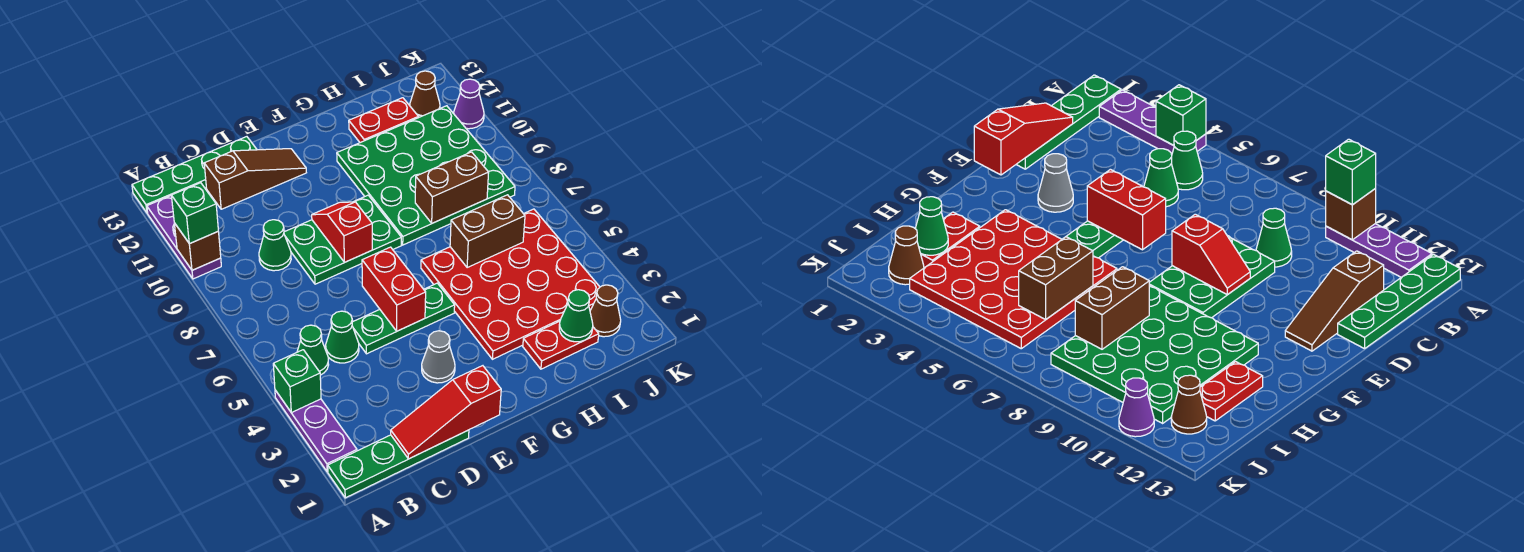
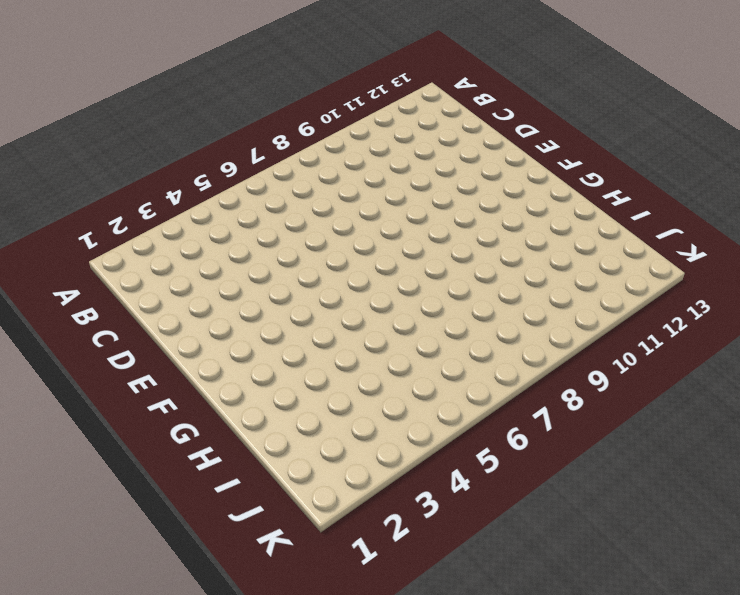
none -> green 1x4 plate [328,430,469,498]
none -> purple 1x3 plate [275,390,357,472]
none -> purple 1x3 plate [147,196,221,279]

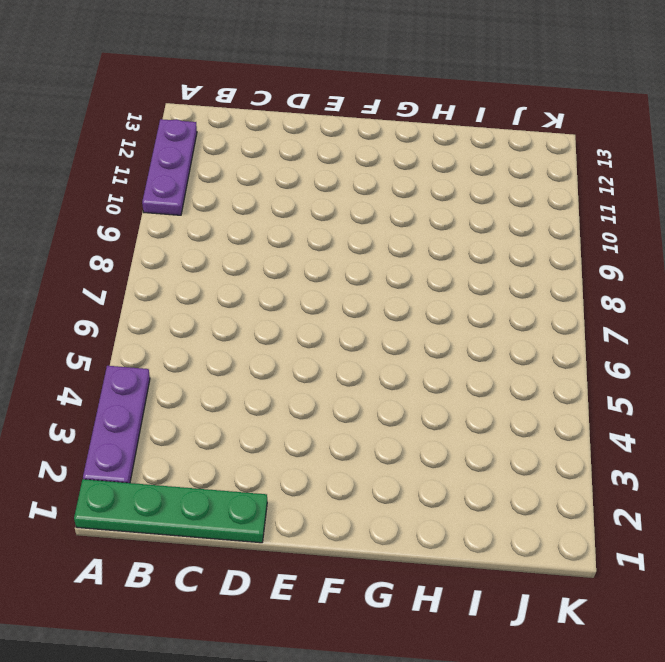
none -> green 1x4 plate [132,137,257,213]
none -> green 1x1 cone [297,325,329,375]
none -> green 1x1 cone [326,311,359,363]

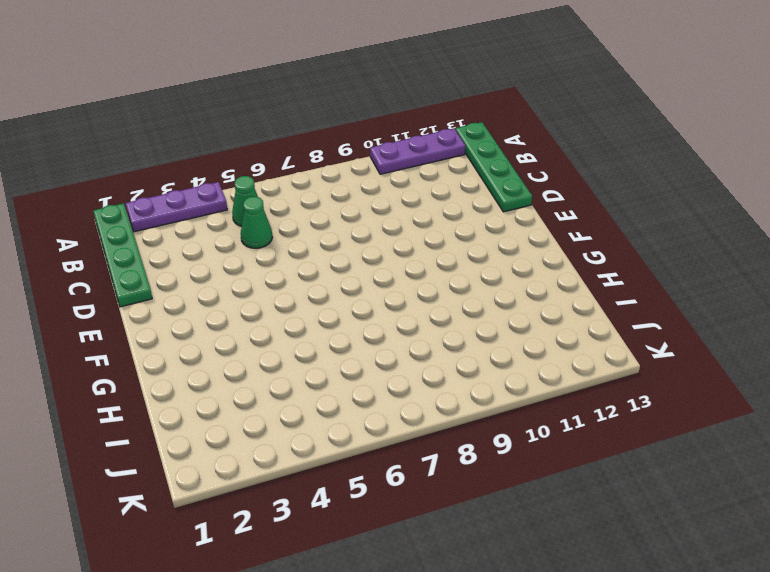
none -> green 1x1 cone [259,220,291,271]
none -> brown 1x3 slope [204,149,306,209]
none -> green 1x3 plate [352,283,455,354]

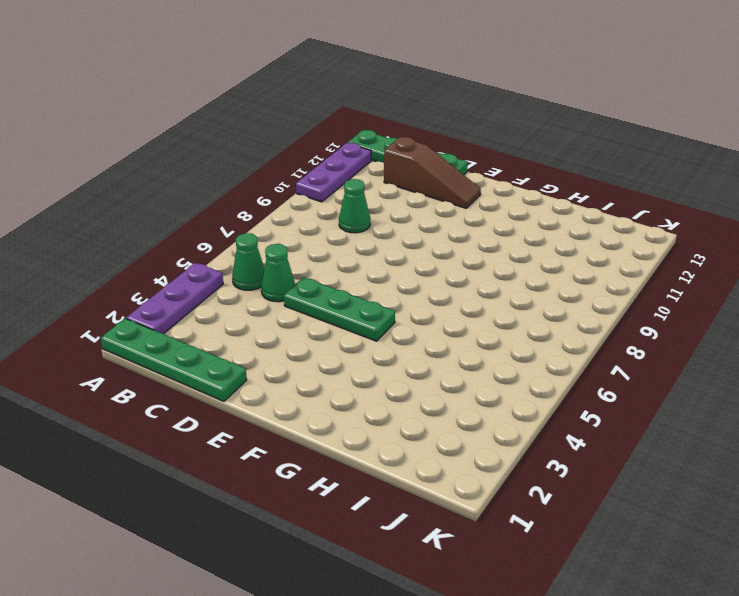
none -> green 2x3 plate [284,195,401,284]
none -> grey 1x1 cone [422,331,455,383]
none -> red 4x4 plate [421,209,600,359]

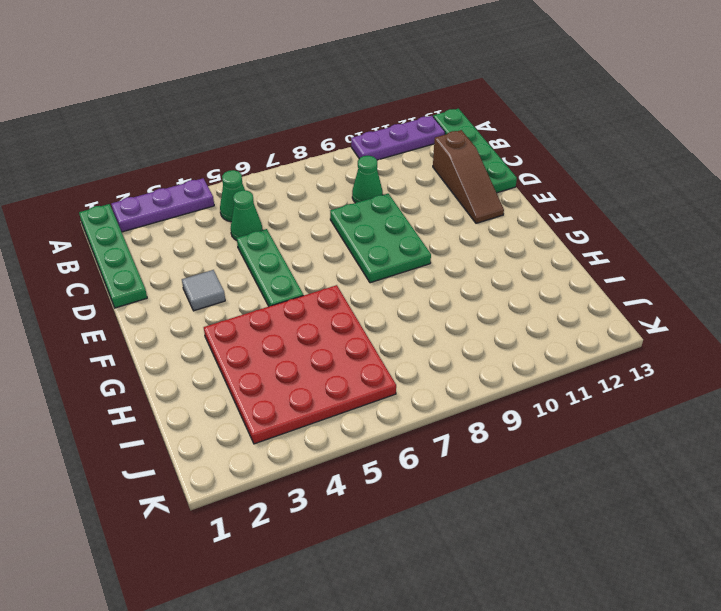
grey 1x1 tile [182,270,225,311] -> grey 1x1 cone [422,331,455,383]
none -> green 4x4 plate [337,106,515,245]
none -> red 1x2 plate [523,321,599,369]
none -> red 1x2 plate [349,98,418,143]

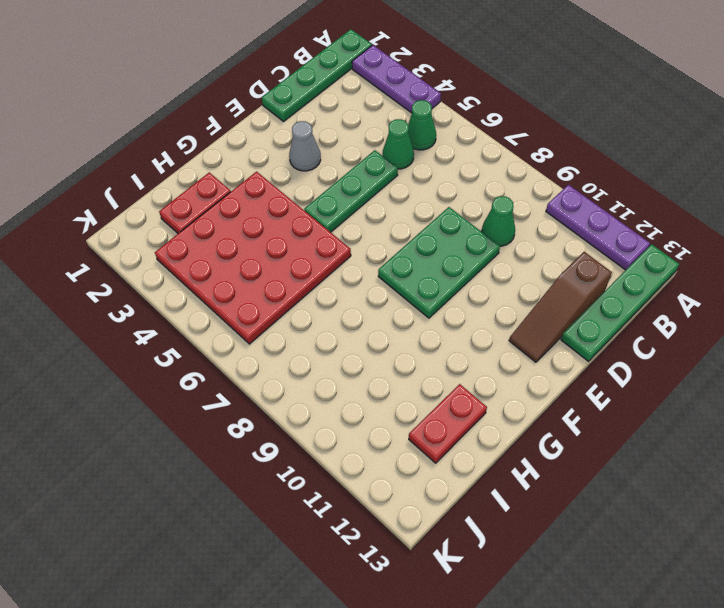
none -> green 4x4 plate [337,106,515,245]
none -> brown 1x1 cone [590,285,621,337]
none -> brown 1x1 cone [410,71,440,118]

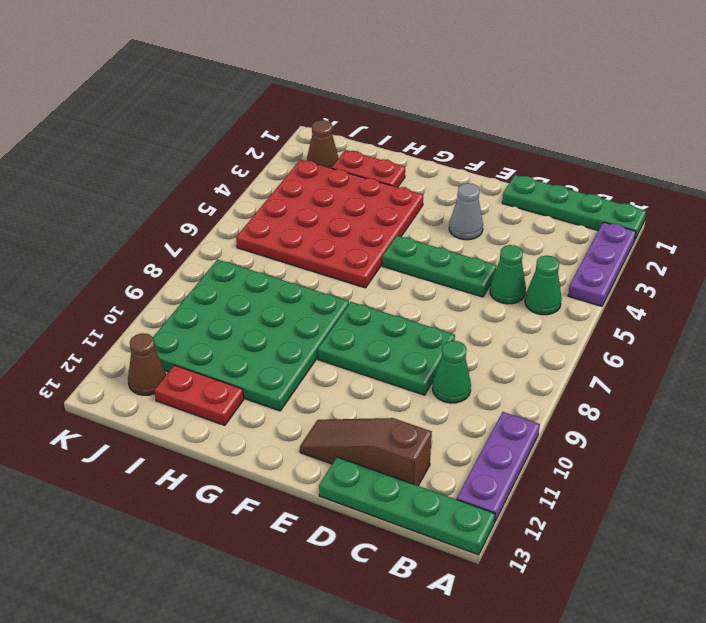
none -> purple 1x1 cone [454,79,484,129]
none -> green 1x1 brick [273,350,321,413]
none -> brown 1x1 brick [174,223,221,270]

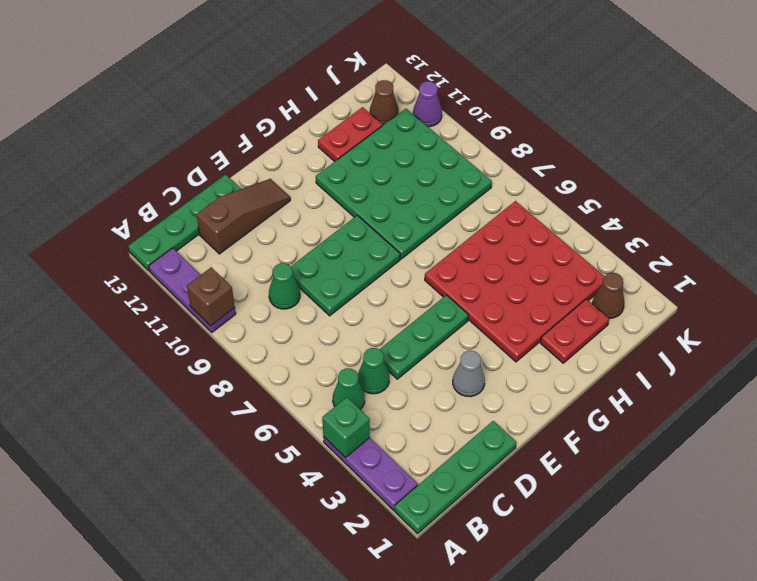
none -> red 1x3 slope [391,366,501,459]
none -> red 1x2 brick [362,247,426,331]
none -> red 1x2 slope [312,202,372,262]

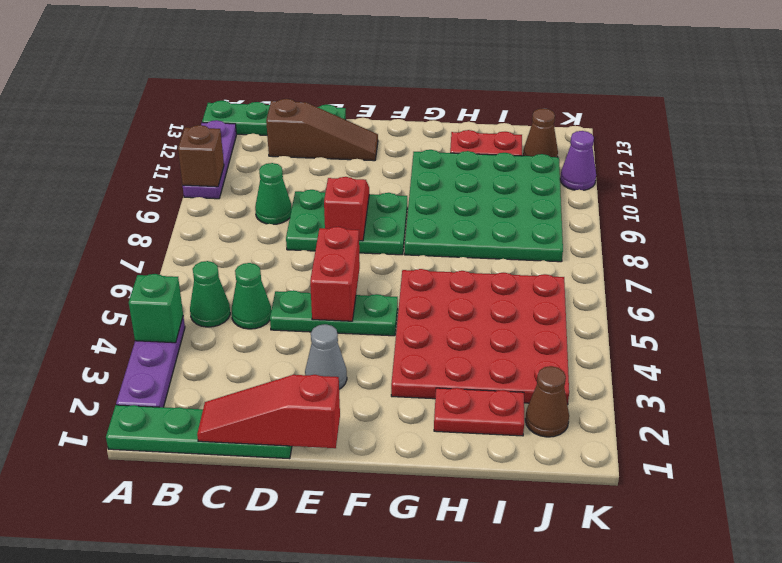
none -> brown 1x2 brick [450,195,525,268]
none -> brown 1x2 brick [415,152,489,223]
none -> green 1x1 cone [559,290,593,342]

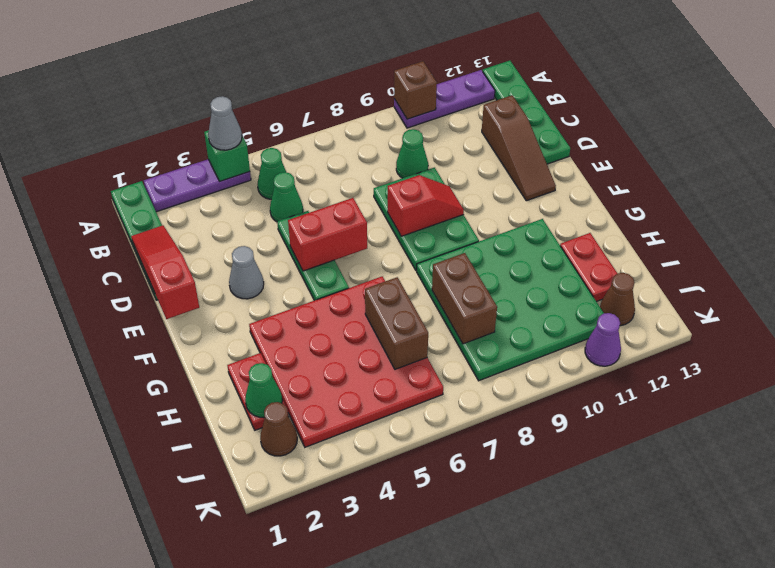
grey 1x1 cone [208,96,242,150] -> none
none -> green 1x1 brick [171,183,218,244]

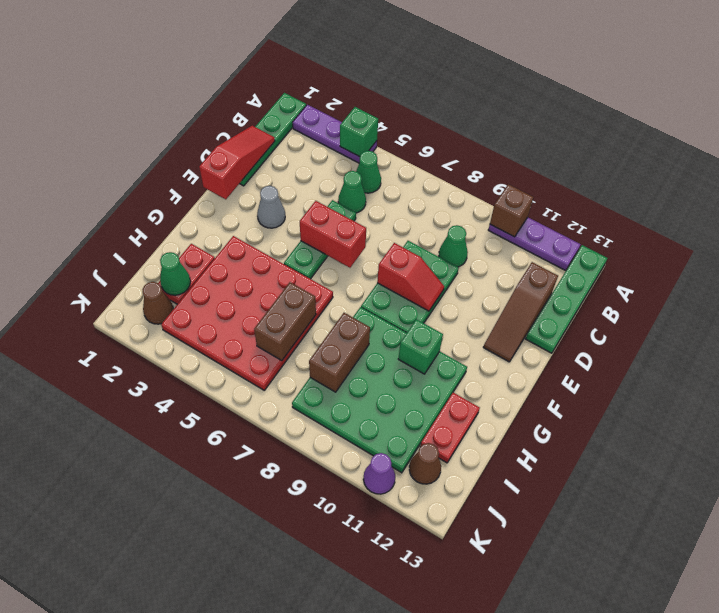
green 1x1 brick [398,319,443,374] -> green 1x1 brick moved to [171,183,218,244]

